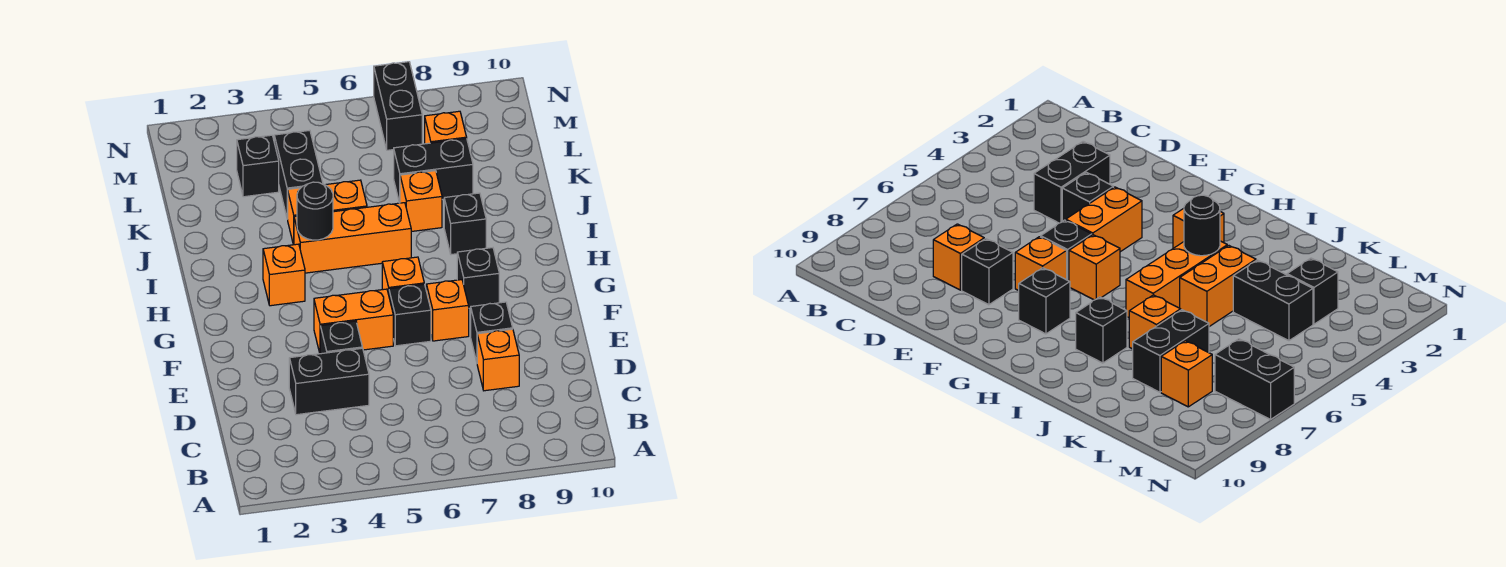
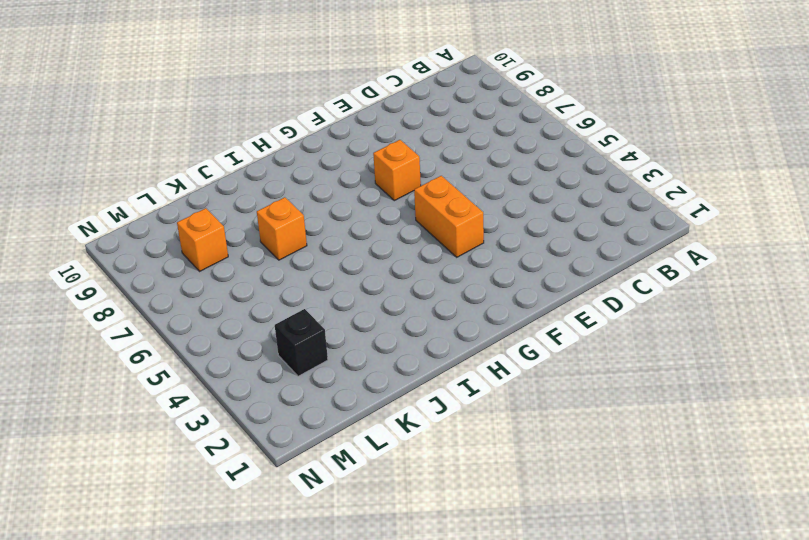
none -> black 1x2 brick [289,348,369,415]
none -> orange 1x1 brick [477,329,519,391]
none -> black 1x1 brick [320,321,362,354]

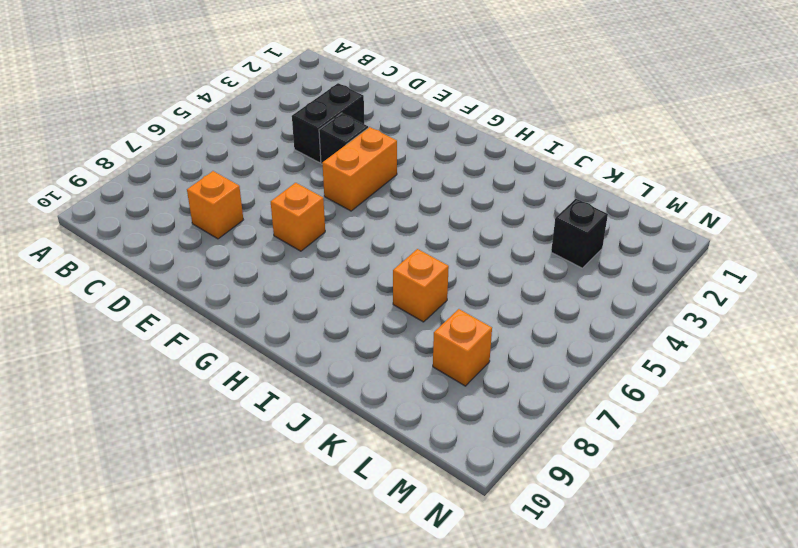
none -> black 1x1 brick [471,302,513,362]
none -> black 1x1 brick [389,284,431,346]
none -> orange 1x1 brick [382,257,424,294]

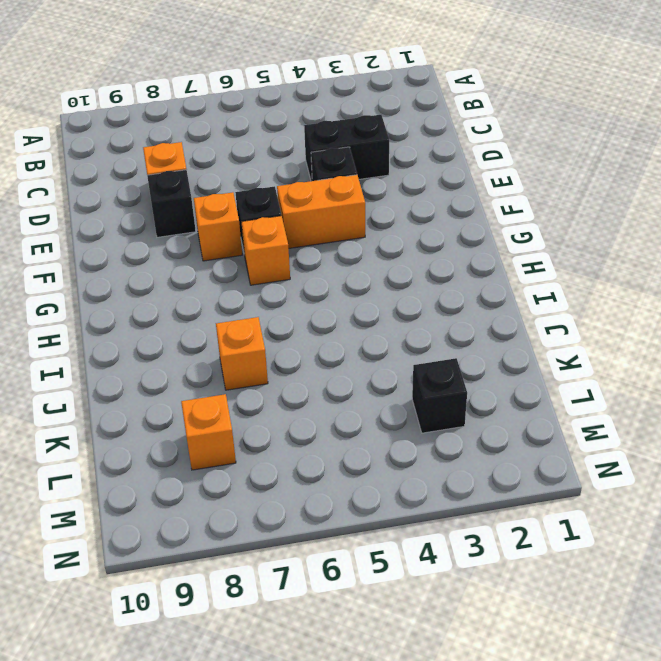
none -> black 1x1 brick [457,248,499,308]
none -> orange 1x1 brick [263,244,305,306]
none -> orange 1x3 brick [294,203,411,273]

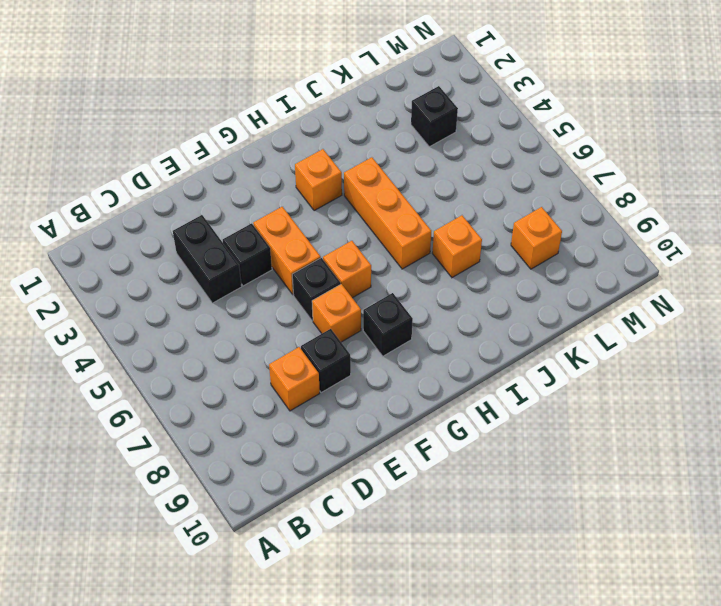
none -> black 1x1 brick [444,193,486,255]
none -> orange 1x2 brick [288,180,367,244]
none -> black 1x2 brick [274,130,323,219]

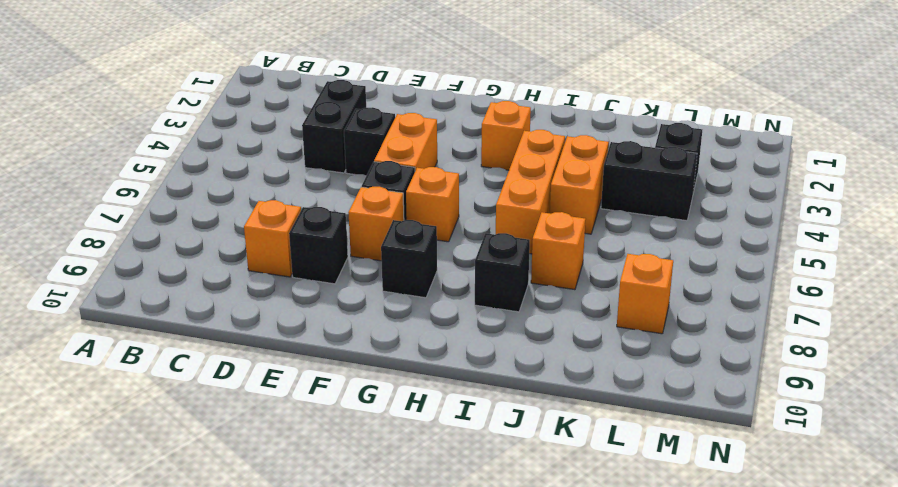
none -> black 1x2 brick [394,139,473,203]
none -> black 1x2 brick [374,62,422,150]
none -> black 1x1 round brick [297,182,333,240]

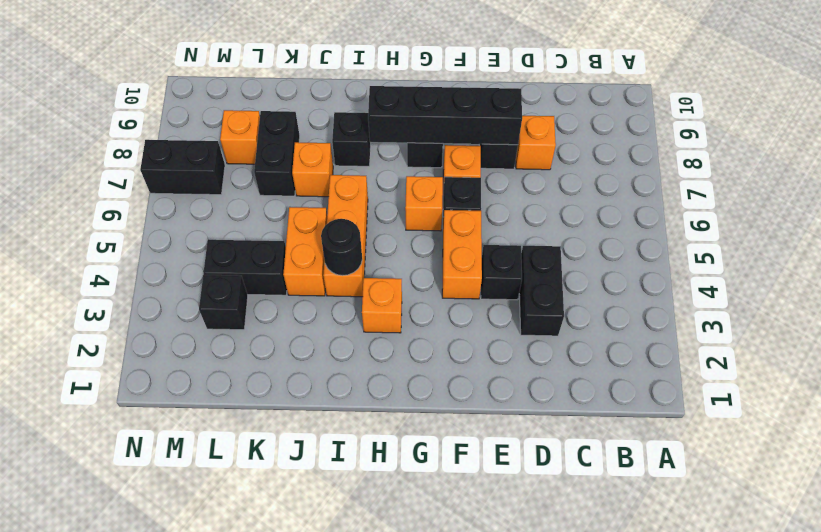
black 1x4 brick [368,86,522,145] -> none

